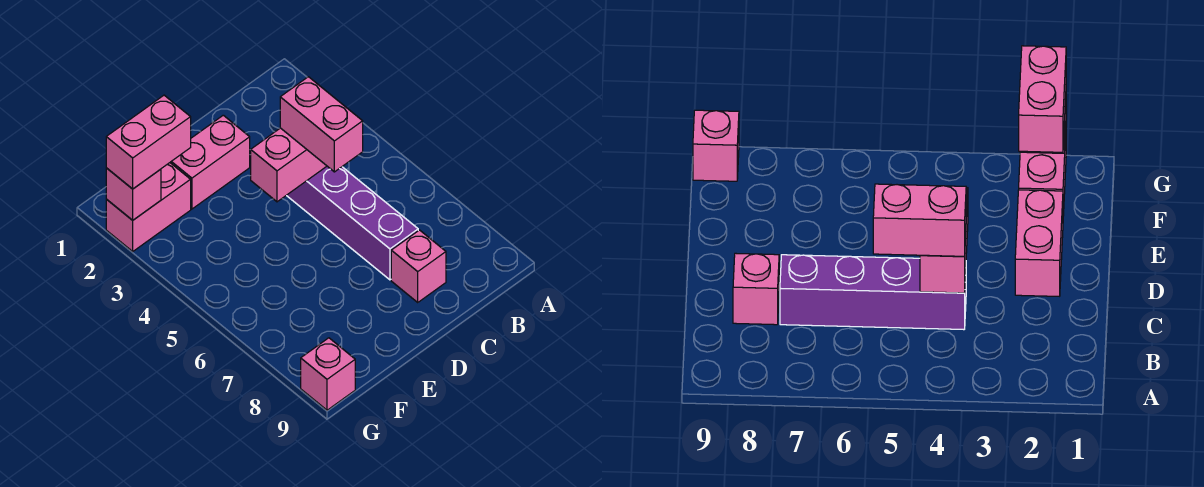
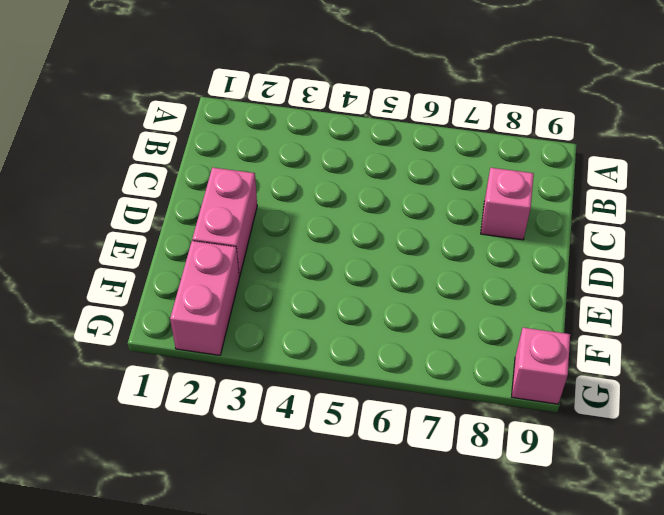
none -> purple 1x4 brick [286,166,418,280]
none -> pink 1x2 brick [251,128,327,202]

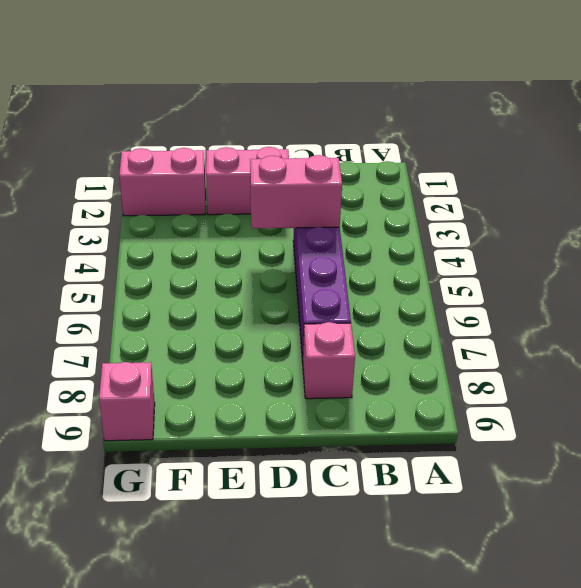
none -> pink 1x1 brick [106,168,161,220]
none -> pink 1x2 brick [280,77,363,172]

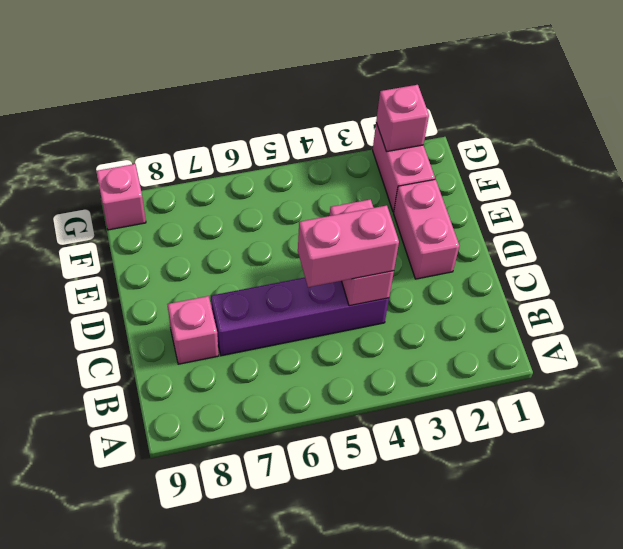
none -> pink 1x2 brick [106,95,191,189]

